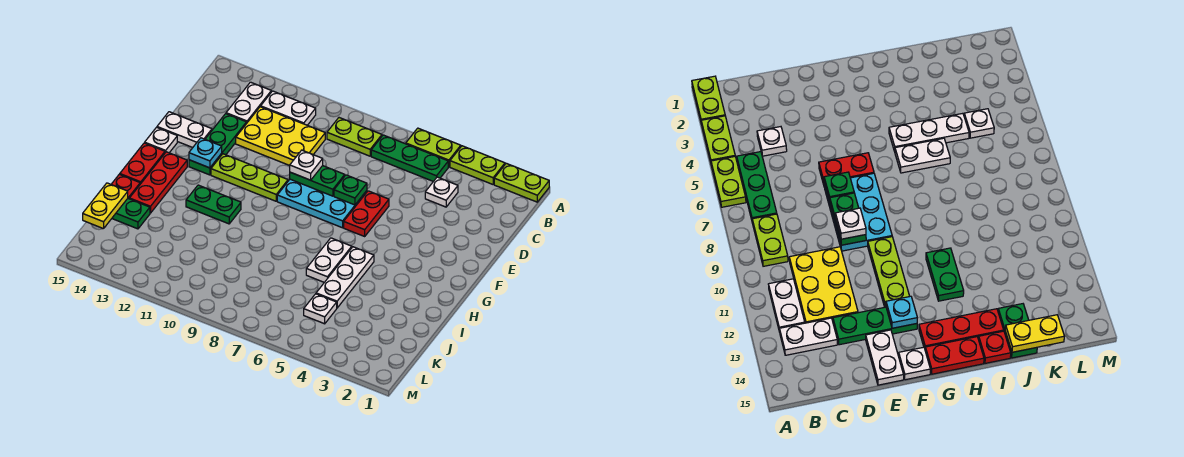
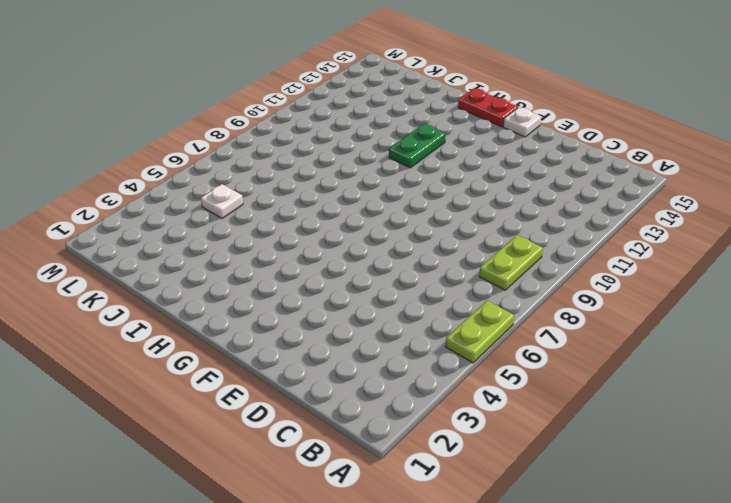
none -> lime 1x2 plate [494,163,549,202]
none -> lime 1x2 plate [450,146,505,184]
none -> green 1x3 plate [371,135,448,181]

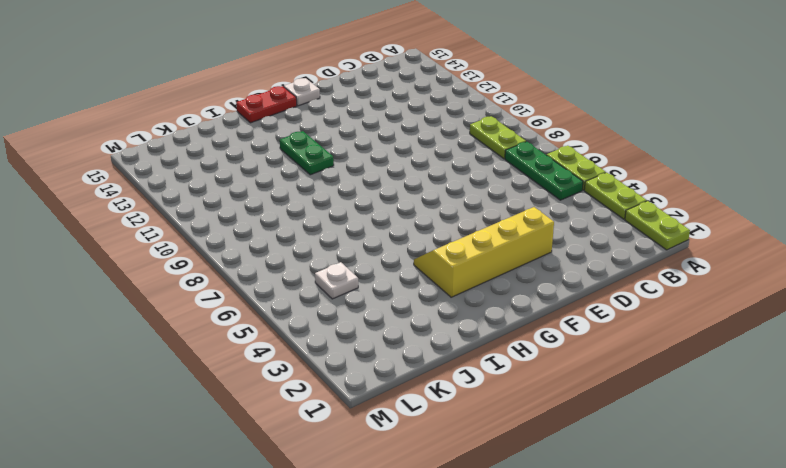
yellow 2x4 slope [414,207,554,297] -> none
none -> white 1x2 plate [261,91,316,125]
none -> white 1x2 plate [226,82,271,122]
none -> white 1x1 plate [425,177,458,207]

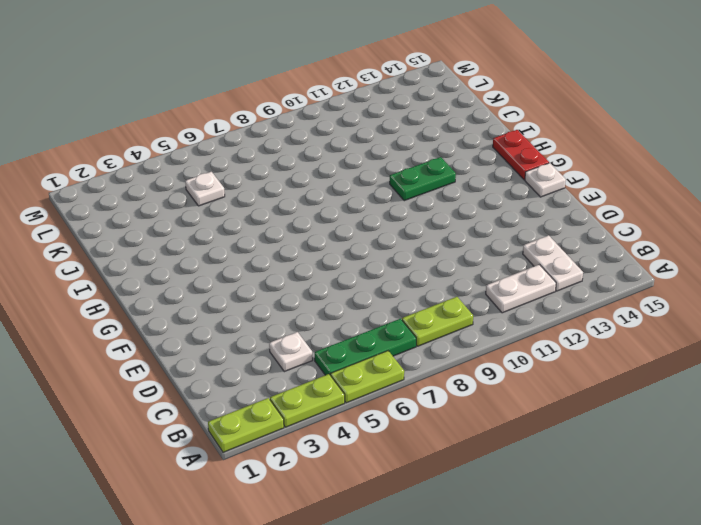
none -> yellow 2x3 plate [236,107,325,166]
none -> green 1x3 plate [189,114,247,175]
none -> red 1x2 plate [344,191,389,236]

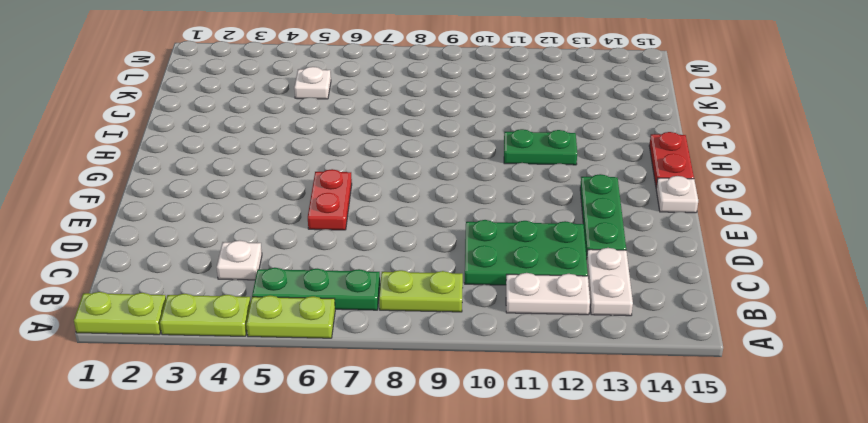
green 2x3 plate [465,220,588,285] -> yellow 2x3 plate [236,107,325,166]
none -> cyan 2x3 plate [277,179,367,228]
none -> white 1x2 plate [157,112,212,148]
none -> lime 1x3 plate [211,154,288,201]

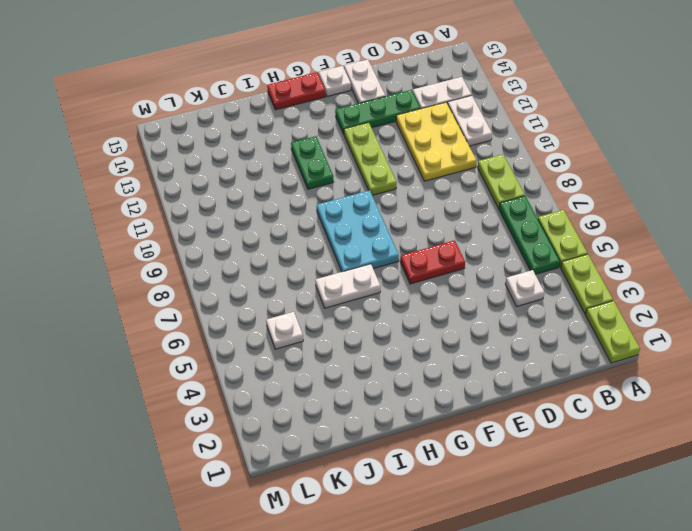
cyan 2x3 plate [317,190,399,272] -> cyan 2x3 plate moved to [277,179,367,228]
none -> red 1x3 plate [129,152,187,213]
none -> white 1x3 plate [316,247,374,308]
none -> red 1x1 plate [111,174,140,199]

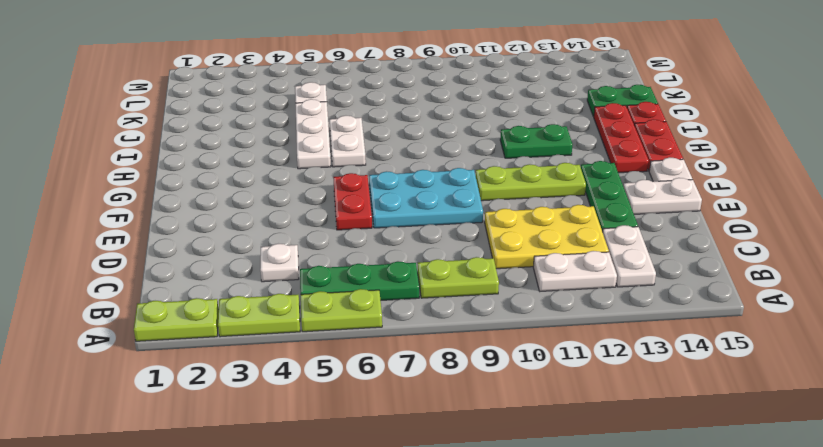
none -> green 1x1 plate [334,175,367,205]
none -> green 1x2 plate [290,166,345,196]
none -> cyan 1x1 plate [189,138,222,168]

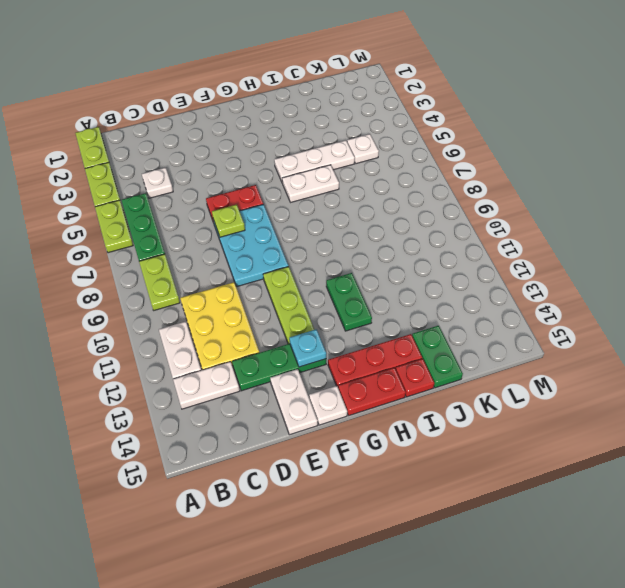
lime 1x1 plate [212,205,245,237] -> green 1x1 plate [334,175,367,205]
none -> green 1x2 plate [290,166,345,196]
none -> yellow 1x2 plate [83,183,128,229]
none -> white 1x1 plate [290,150,323,180]

